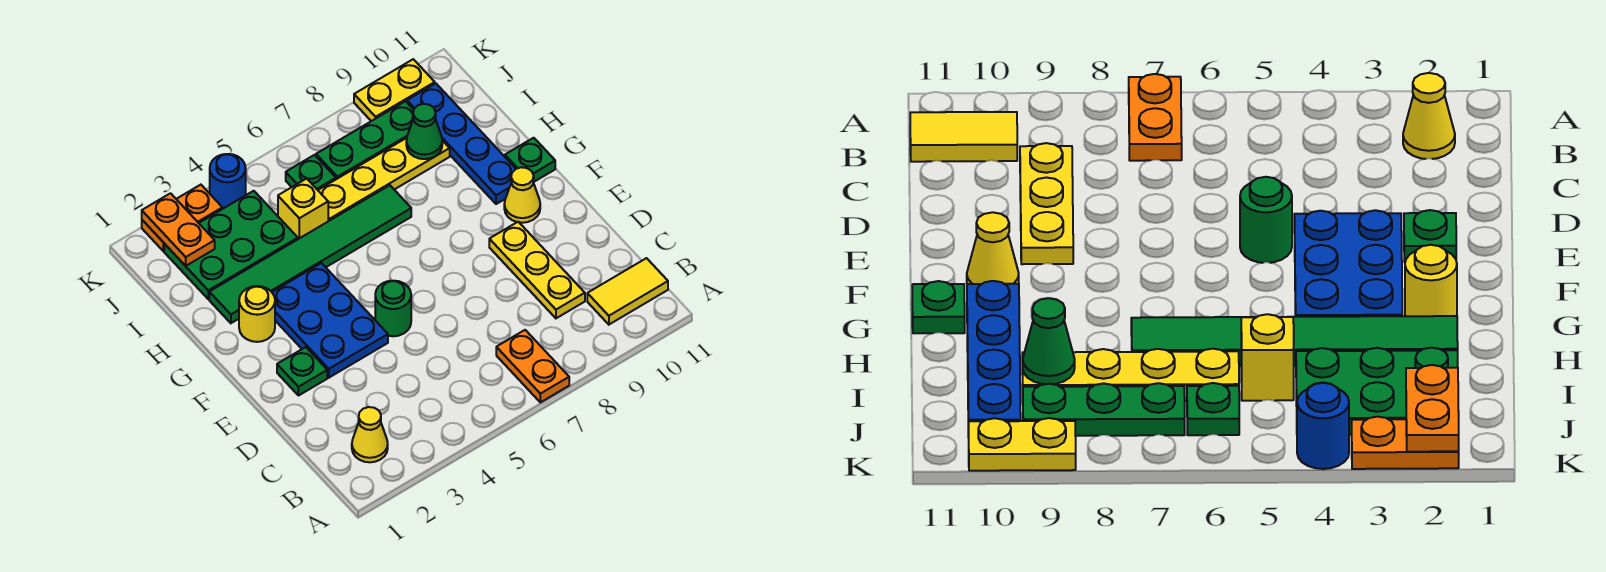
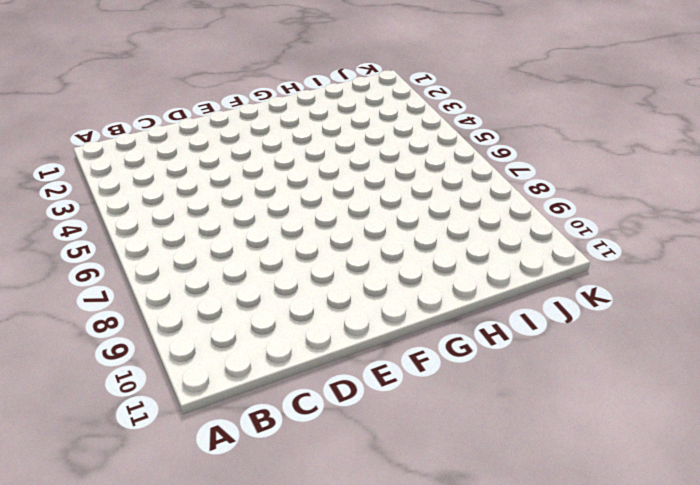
none -> orange 1x2 plate [496,330,569,402]
none -> yellow 1x1 cone [352,407,388,462]
none -> yellow 1x2 tile [587,258,668,324]

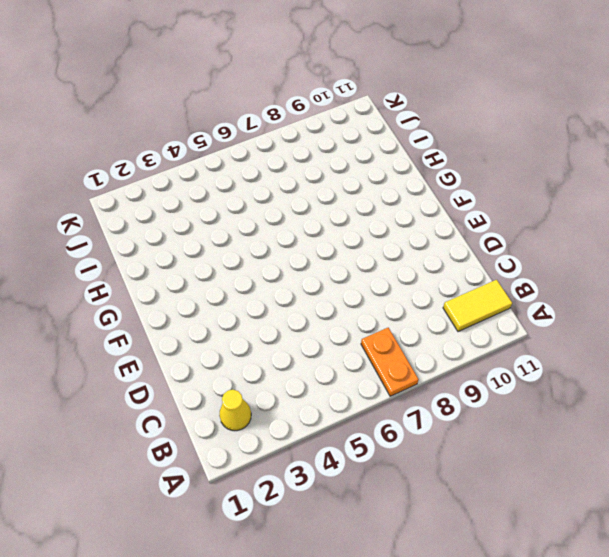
none -> yellow 1x3 plate [489,222,585,318]
none -> green 1x1 plate [277,347,327,396]
none -> blue 2x3 plate [272,263,388,378]

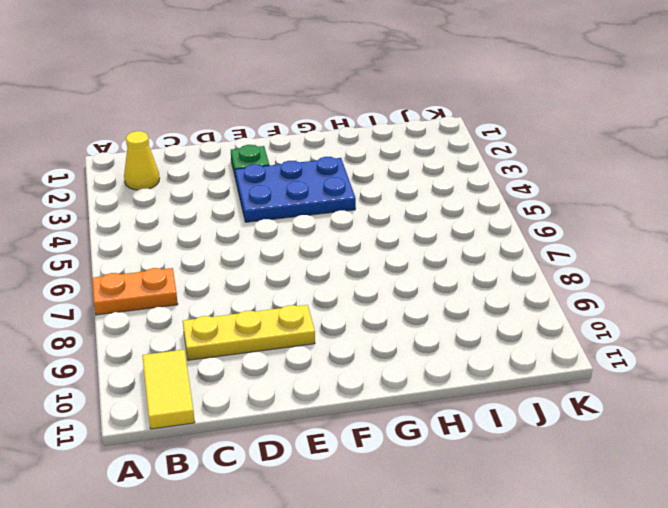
none -> green 1x1 round brick [375,281,411,336]
none -> yellow 1x1 cone [504,167,540,223]
none -> yellow 1x1 round brick [239,286,275,342]

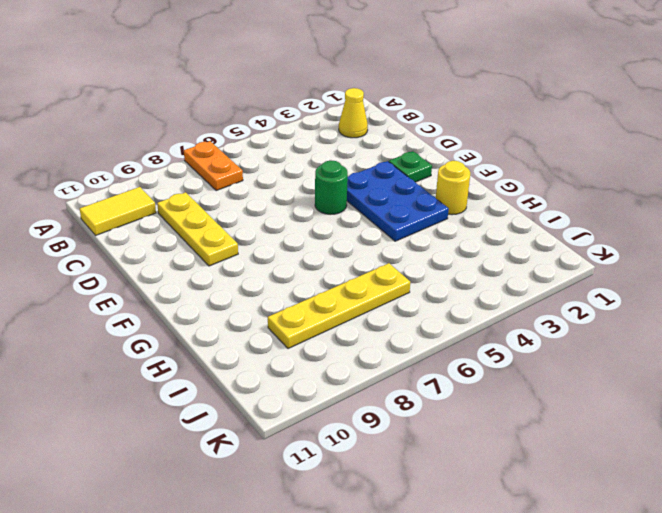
none -> yellow 1x1 cone [504,167,540,223]
none -> blue 1x4 plate [407,83,516,204]
none -> green 1x1 plate [505,138,555,182]

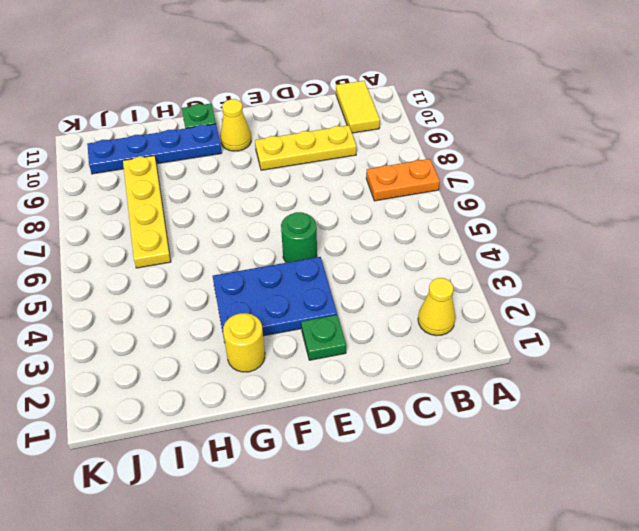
none -> green 1x6 tile [209,185,411,323]
none -> green 2x3 plate [164,191,298,299]
none -> yellow 1x1 brick [278,179,328,239]

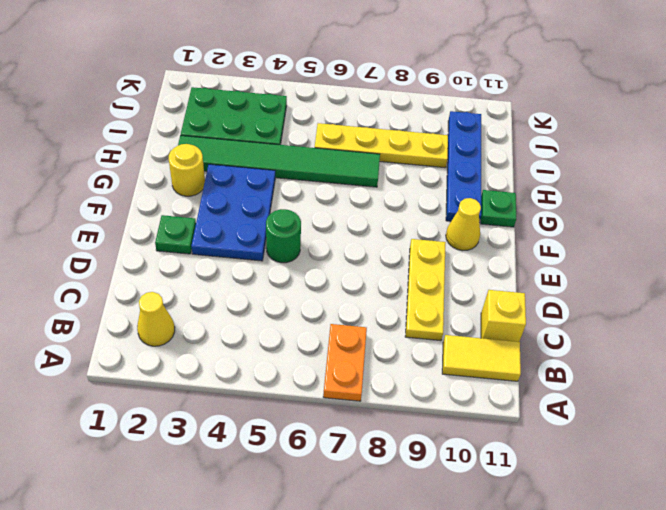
yellow 1x1 brick [481,290,526,342] -> yellow 1x1 brick moved to [278,179,328,239]
none -> green 1x1 plate [286,155,336,190]
none -> green 1x3 plate [316,101,414,179]
none -> orange 1x2 plate [142,185,222,251]

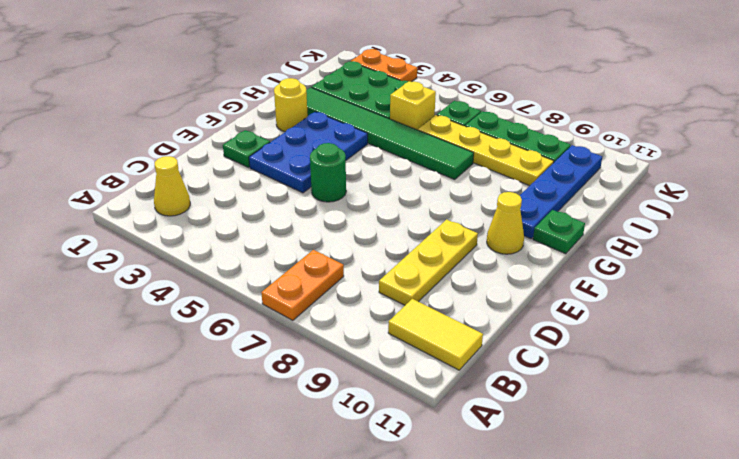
none -> blue 1x1 round brick [210,154,246,209]
none -> yellow 1x2 plate [354,59,435,121]
none -> green 1x1 cone [406,104,442,159]

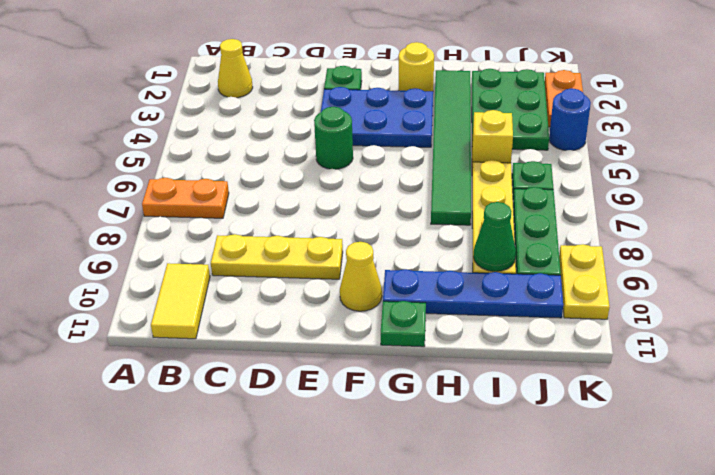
none -> orange 1x2 plate [142,193,215,266]

